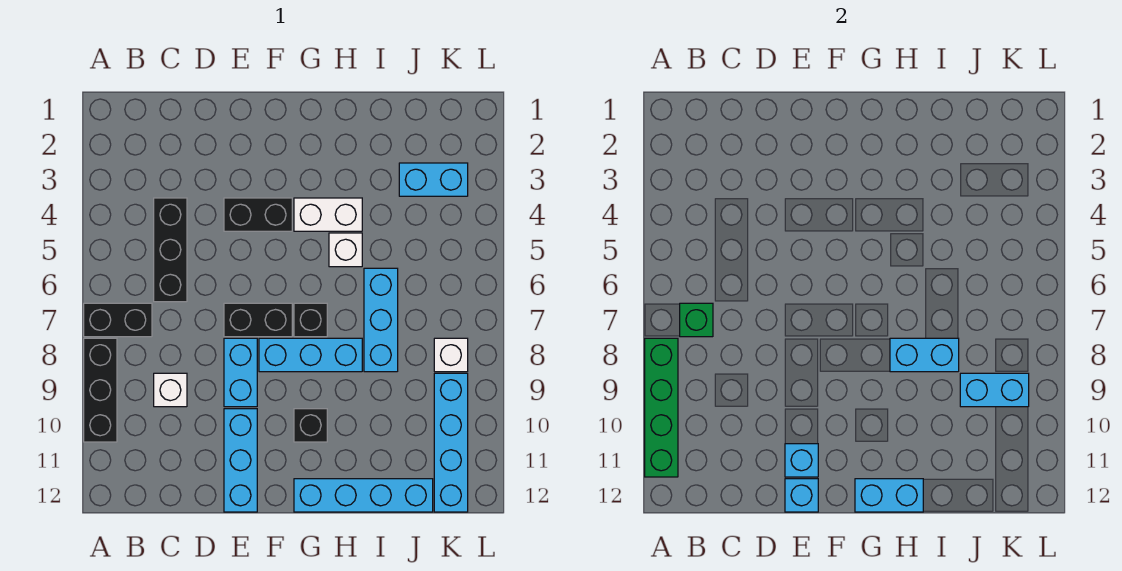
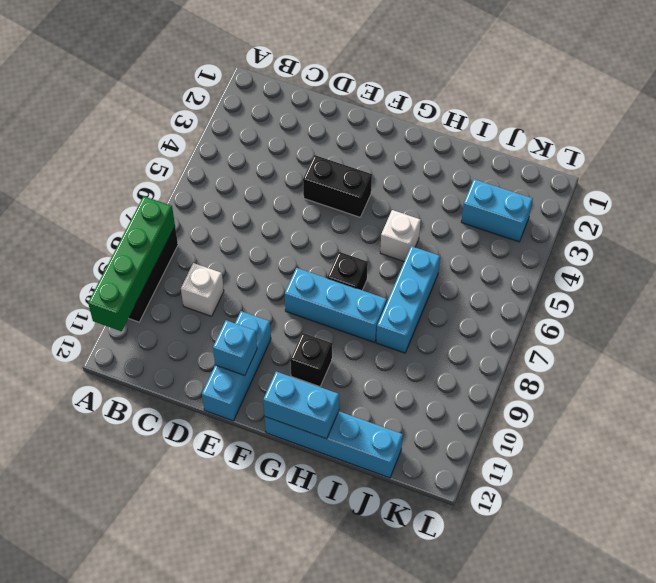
none -> black 1x2 brick [84,303,152,337]
none -> black 1x3 brick [154,198,187,302]
none -> black 1x2 brick [224,303,292,337]

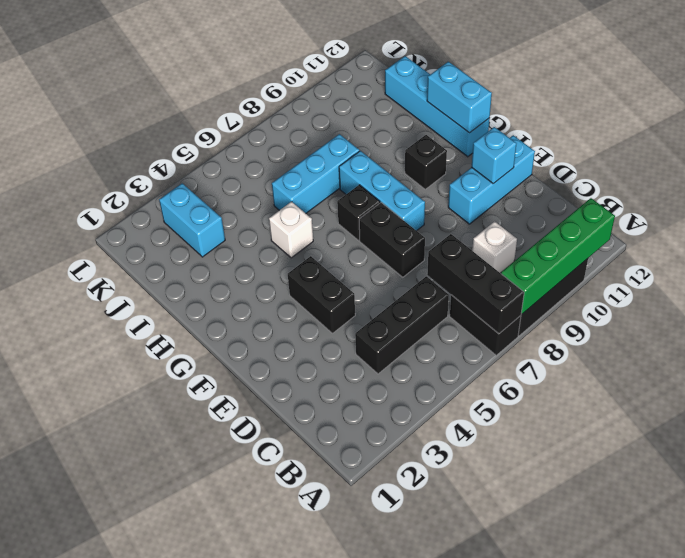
black 1x3 brick [427,234,524,334] -> green 1x1 brick [680,303,713,337]
none -> cyan 1x2 brick [224,338,257,407]
none -> white 1x2 brick [294,198,362,231]
none -> white 1x1 brick [434,338,468,372]

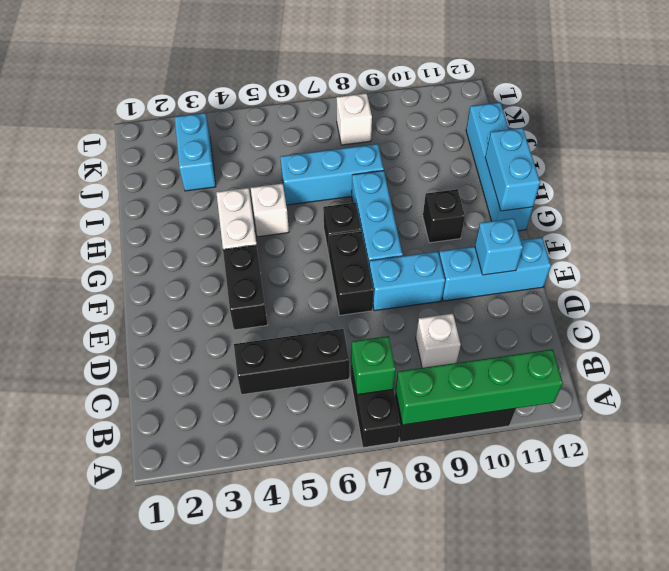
none -> cyan 1x4 brick [434,373,468,512]
none -> cyan 1x1 brick [785,479,818,512]
none -> cyan 1x2 brick [890,338,959,372]

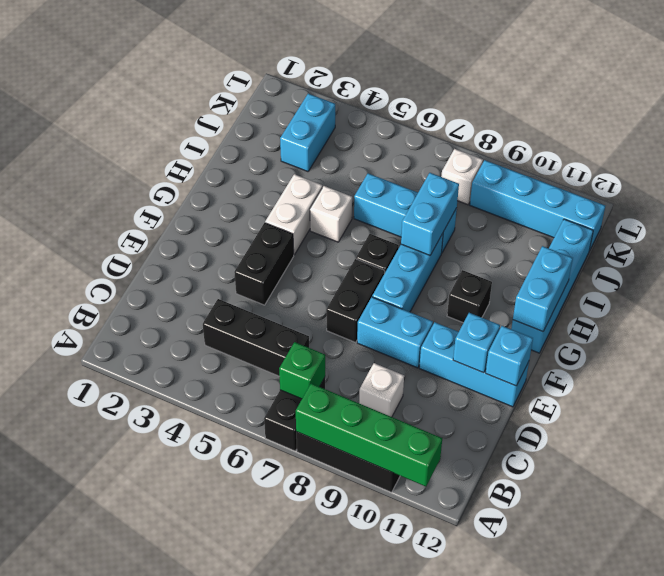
none -> cyan 1x2 brick [960,373,1029,407]

